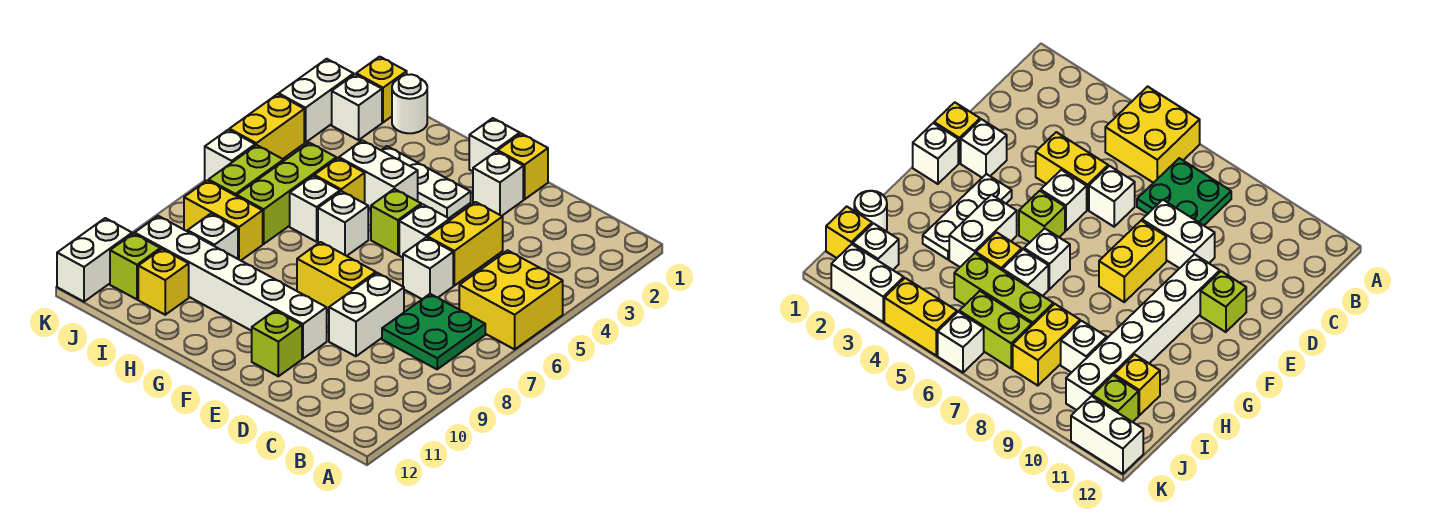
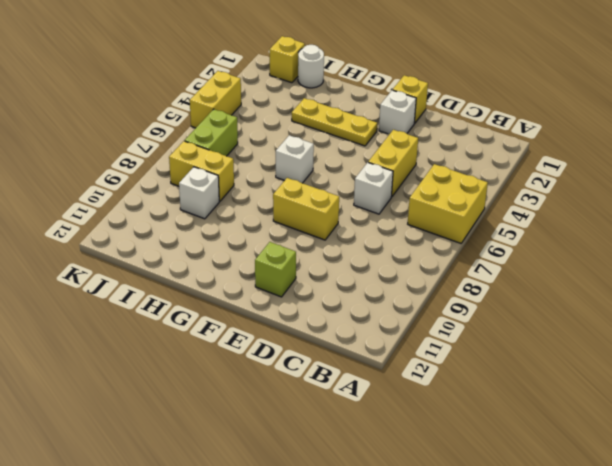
yellow 1x3 plate [292,98,377,146] -> white 1x3 plate [381,146,471,218]
none -> green 2x2 plate [382,294,485,369]
none -> white 1x2 brick [329,273,404,356]
none -> white 1x1 brick [399,204,450,258]
none -> white 1x6 brick [135,216,327,359]

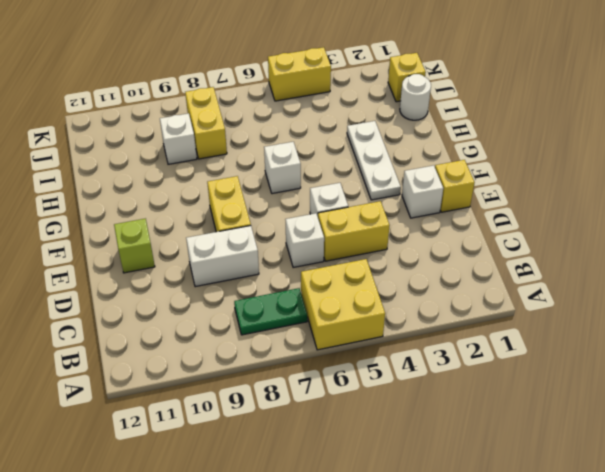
green 1x2 plate [234,288,307,335] -> green 2x2 plate [382,294,485,369]
none -> white 1x6 brick [135,216,327,359]
none -> white 1x1 brick [469,118,520,171]
none -> lime 1x1 brick [371,189,421,255]
none -> white 1x2 brick [339,140,418,209]

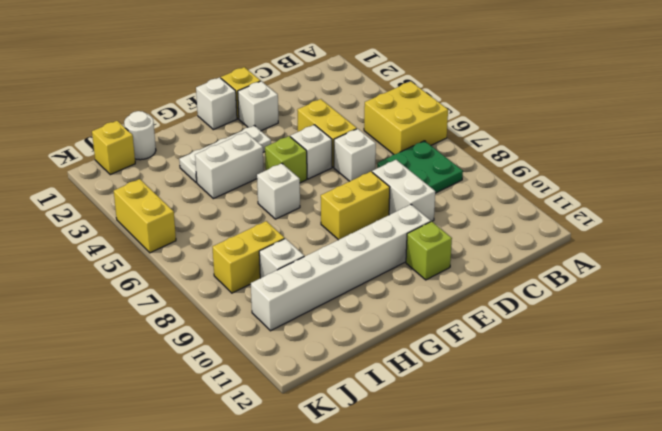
none -> yellow 1x1 brick [314,158,365,203]
none -> white 1x1 brick [290,176,340,242]
none -> lime 1x3 brick [237,143,336,244]
none -> yellow 1x1 brick [138,249,189,315]

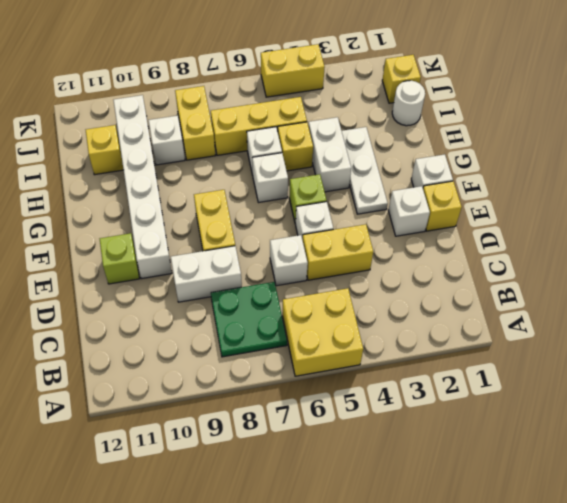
yellow 1x3 brick [211,97,307,155] -> lime 1x3 brick [237,143,336,244]
none -> white 1x1 brick [332,74,382,140]
none -> lime 1x2 brick [209,145,283,196]
none -> lime 1x1 brick [110,234,160,299]
none -> white 1x2 brick [279,59,354,142]

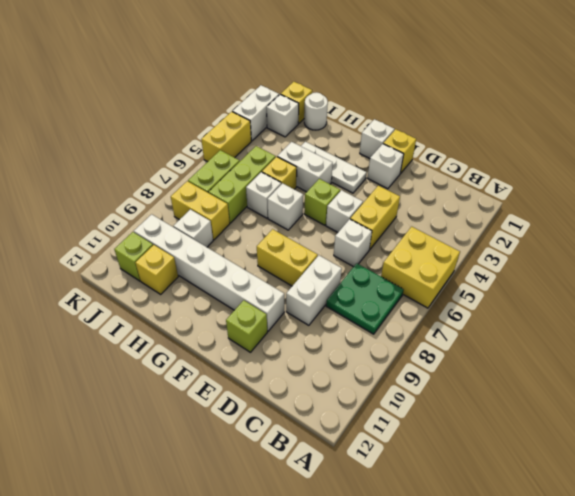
none -> white 1x1 brick [205,130,255,181]
none -> white 1x2 brick [57,218,132,302]

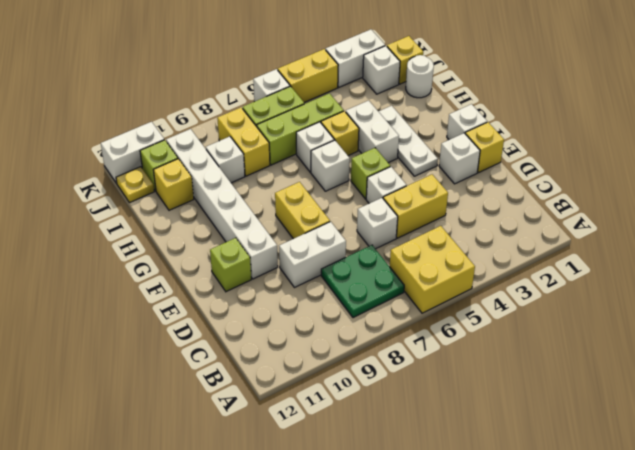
yellow 1x1 plate [116,167,154,203] -> none

